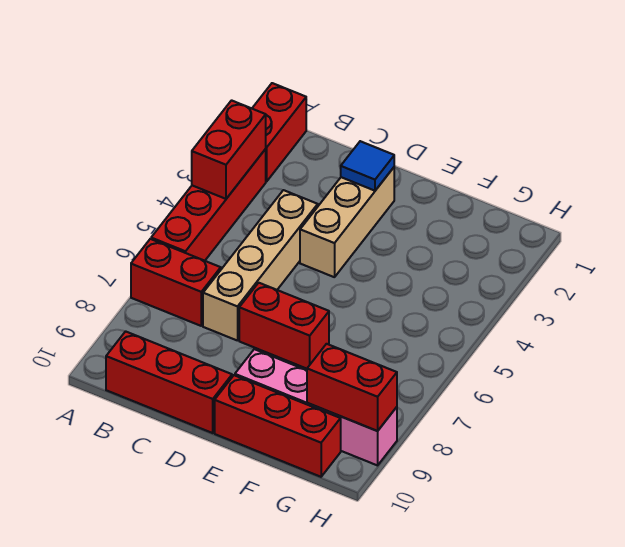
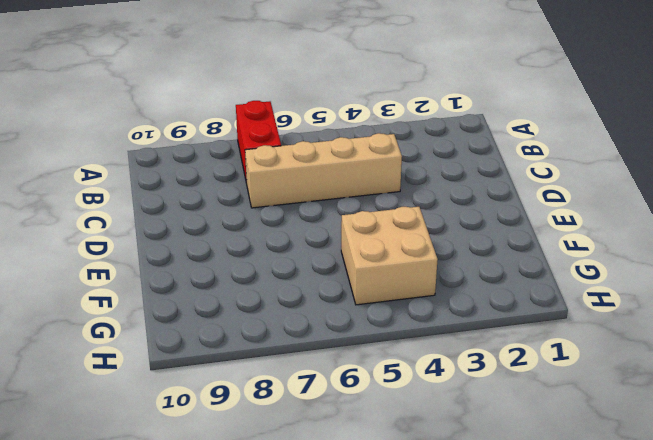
tan 2x2 brick [341,207,438,305] -> none
none -> red 1x2 brick [252,83,306,181]
none -> red 1x4 brick [151,149,266,261]
none -> red 1x3 brick [106,331,232,433]

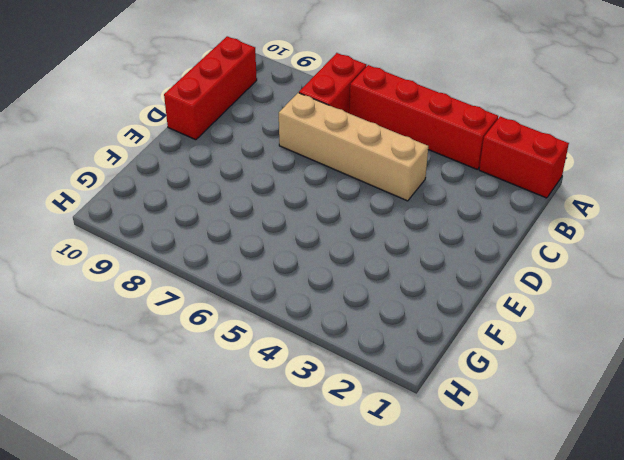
none -> tan 1x3 brick [300,167,394,277]
none -> red 1x2 brick [239,283,329,369]
none -> pink 1x4 brick [235,349,397,465]

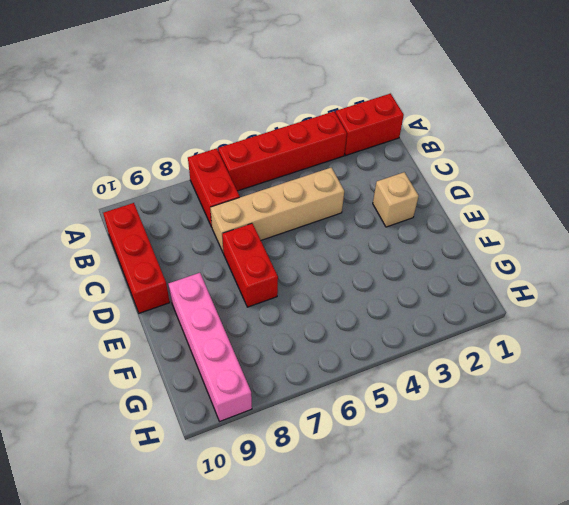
tan 1x1 brick [373,172,419,227] -> tan 1x3 brick [300,167,394,277]
none -> red 1x3 brick [215,375,341,477]
none -> red 1x2 brick [192,100,266,199]
none -> blue 1x1 tile [341,141,394,191]

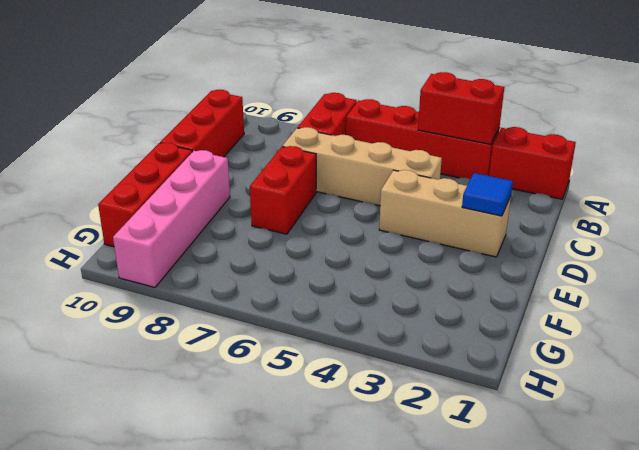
none -> red 1x2 brick [307,344,397,431]

